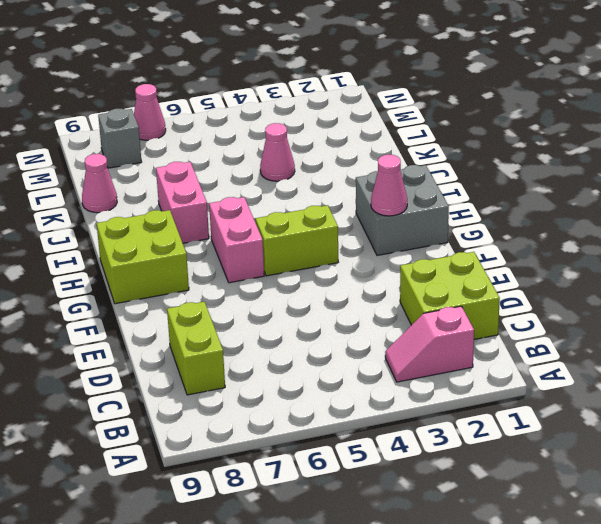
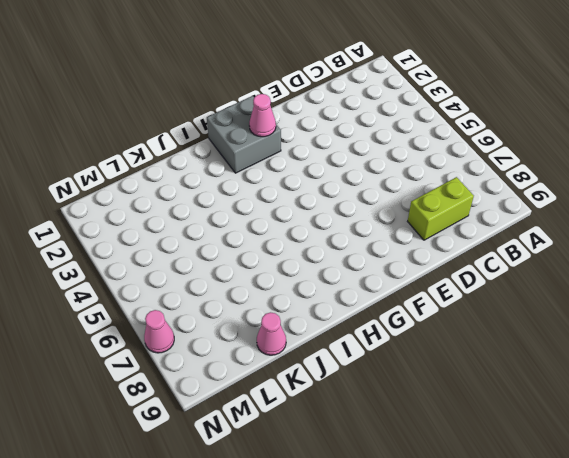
none -> pink 1x2 slope [385,306,474,382]
none -> lime 2x2 brick [400,252,500,340]
none -> lime 1x2 brick [255,205,338,276]

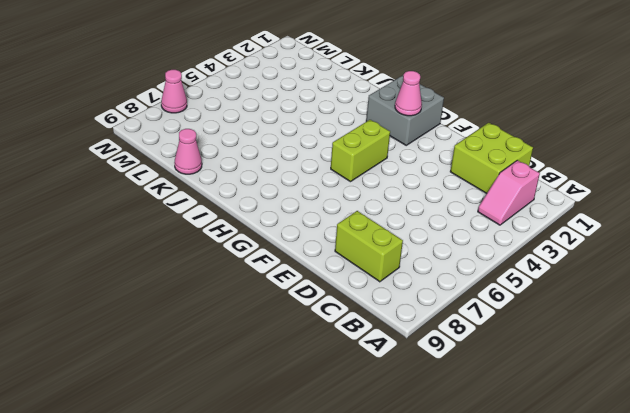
none -> pink 1x2 brick [209,197,264,283]
none -> lime 2x2 brick [97,210,189,304]
none -> pink 1x2 brick [156,162,209,243]

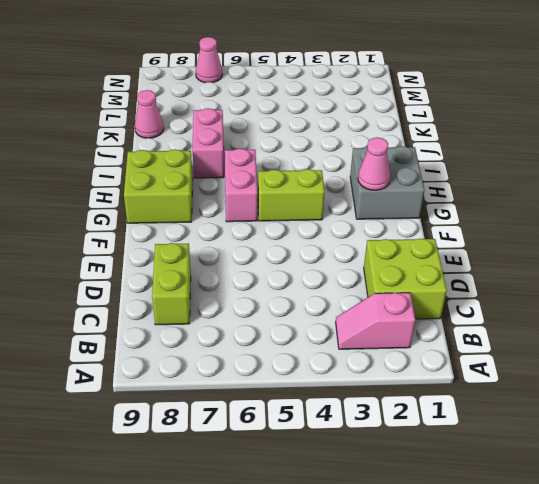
none -> pink 1x1 cone [260,123,295,181]
none -> grey 1x1 brick [98,109,142,168]

